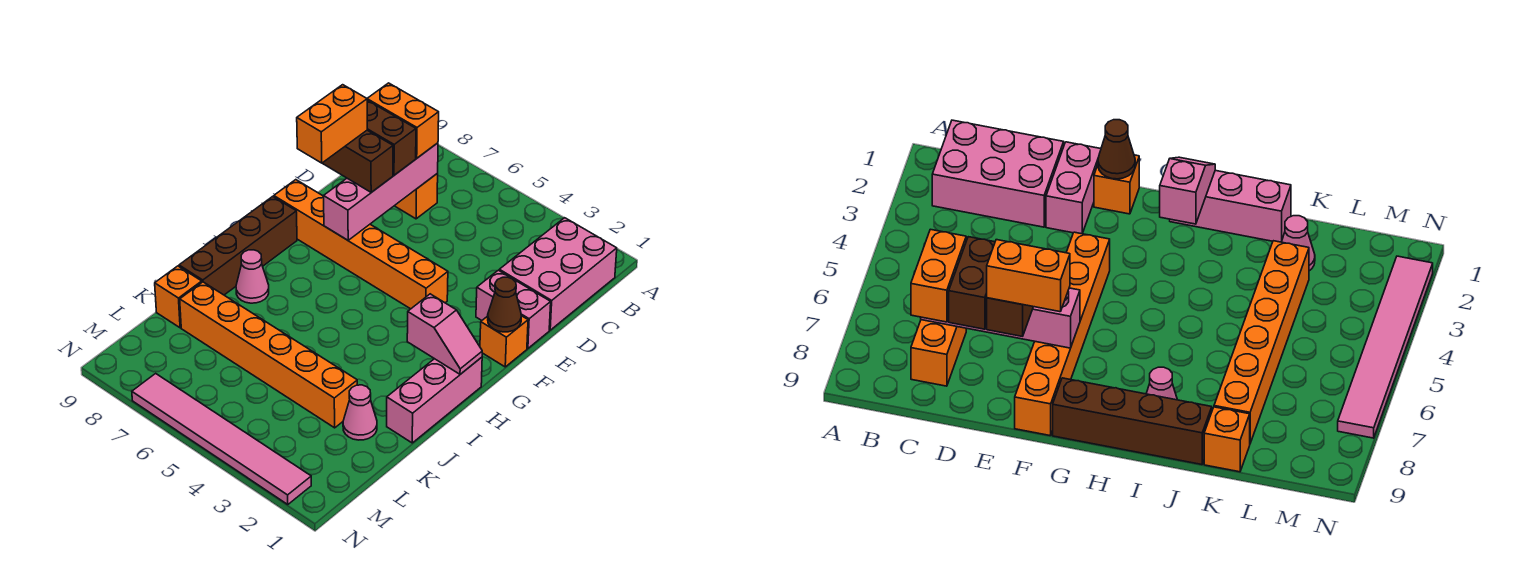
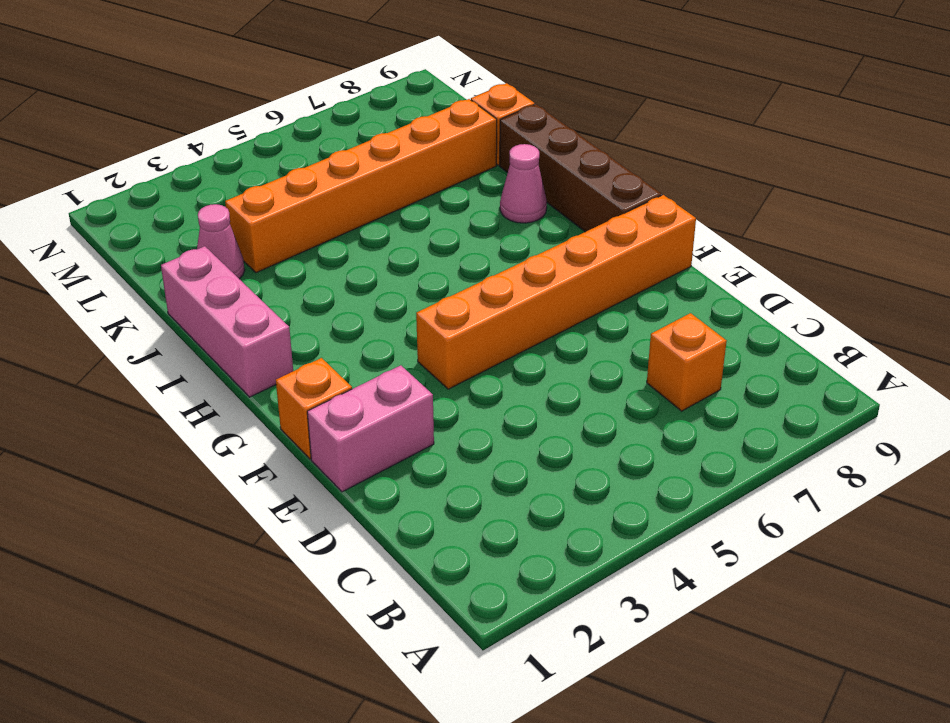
orange 1x1 brick [647,313,727,411] -> orange 1x2 brick [395,174,438,219]
none -> pink 2x3 brick [499,218,617,330]
none -> pink 1x6 tile [132,373,311,505]
none -> pink 1x4 brick [324,143,438,240]

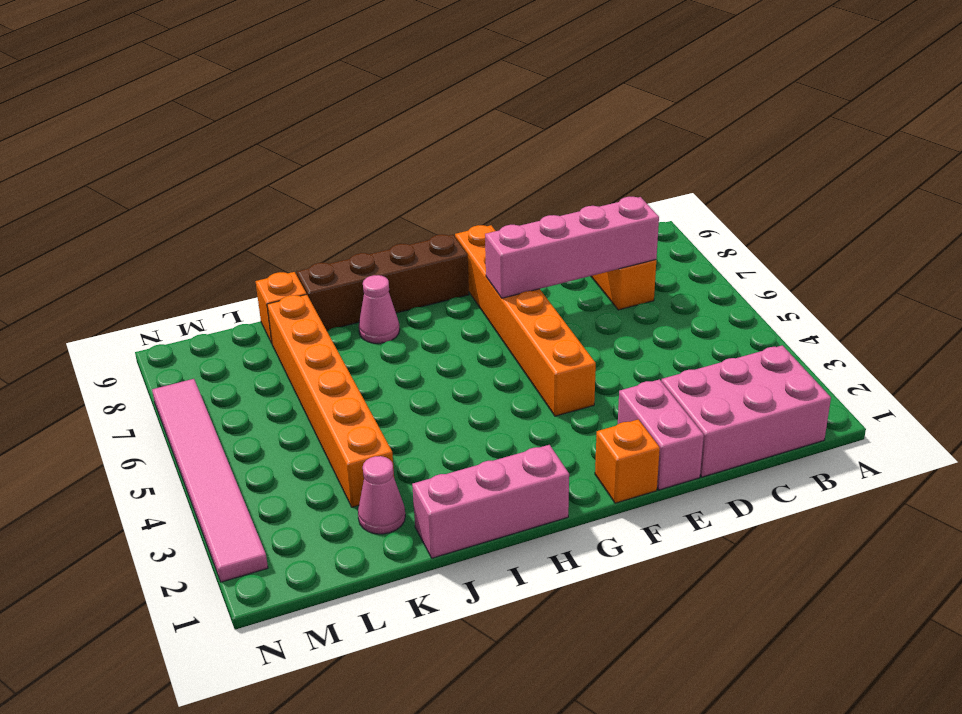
none -> brown 1x1 cone [488,277,521,332]
none -> pink 1x2 slope [407,294,482,374]
none -> orange 1x2 brick [367,83,439,158]

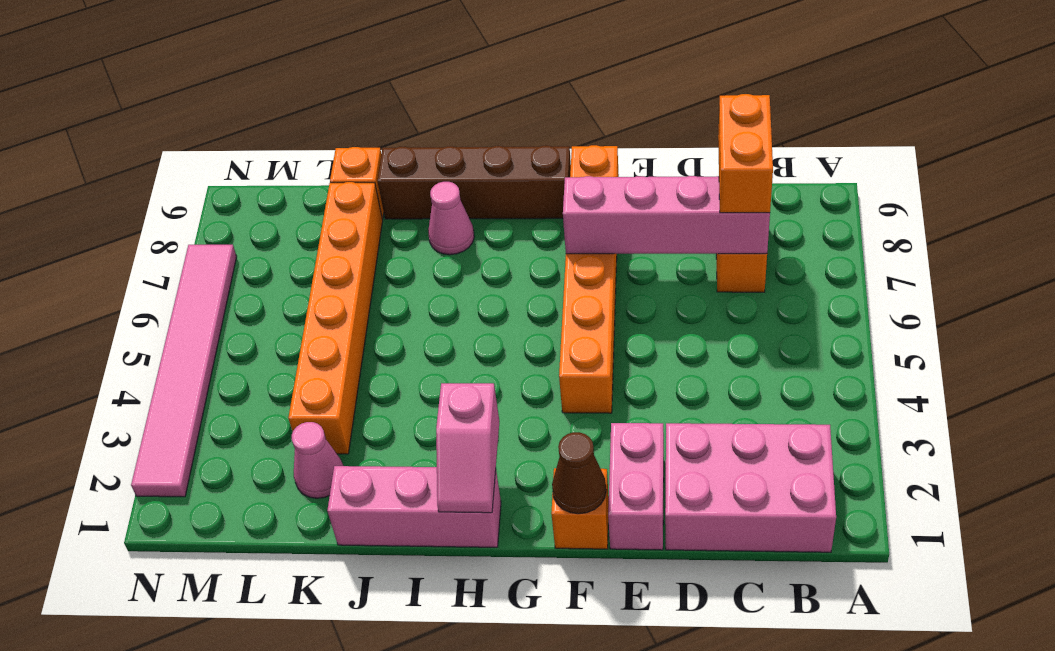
none -> brown 1x2 brick [367,100,416,175]
none -> brown 1x2 brick [322,130,393,192]
none -> orange 1x2 brick [297,85,367,163]

